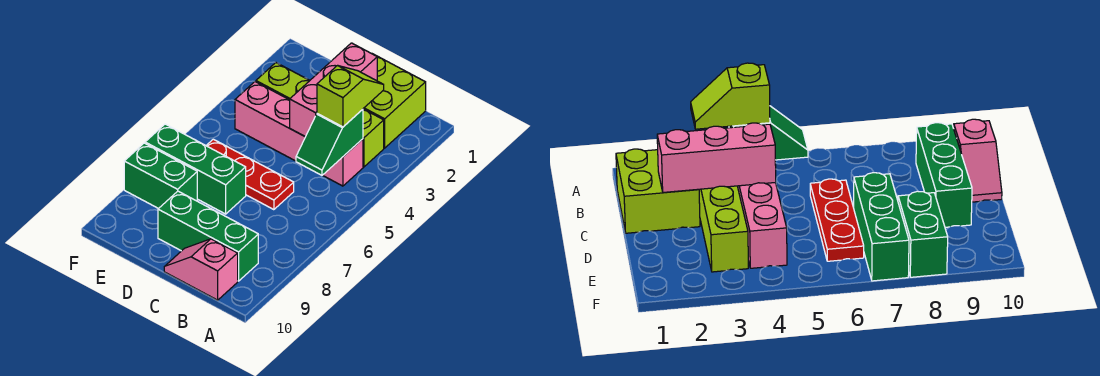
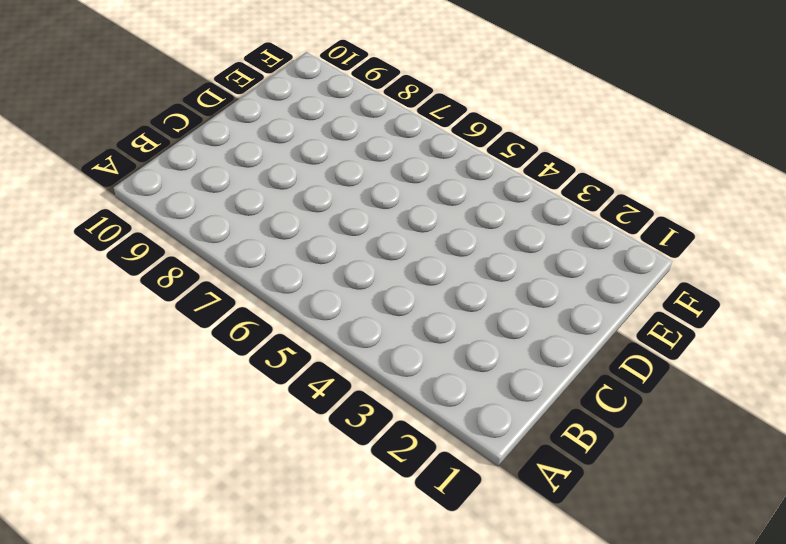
none -> lime 2x2 brick [363,54,426,148]
none -> lime 1x4 brick [256,63,384,167]

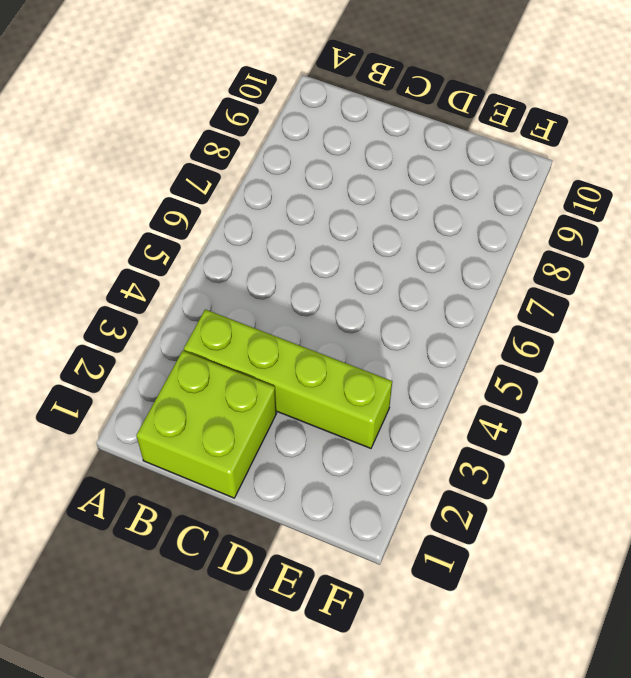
none -> pink 1x4 brick [235,82,363,186]
none -> green 1x3 brick [158,191,258,281]

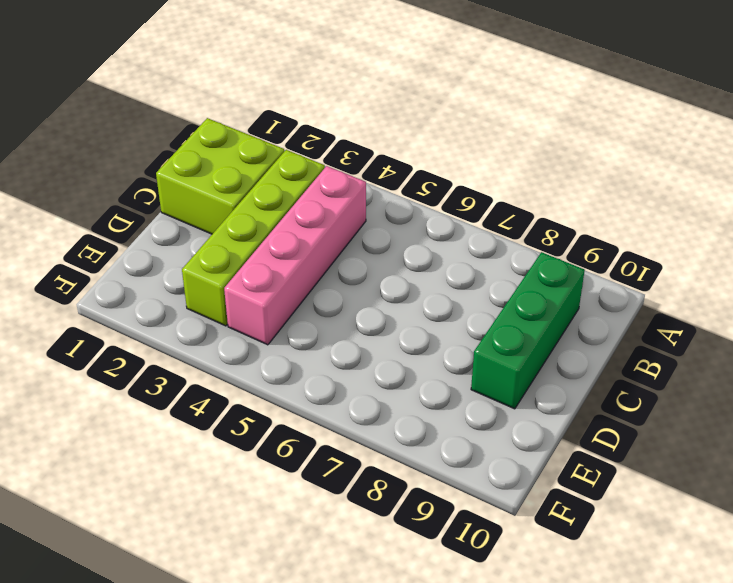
none -> pink 1x2 slope [164,239,238,300]
none -> red 1x3 plate [206,139,294,210]

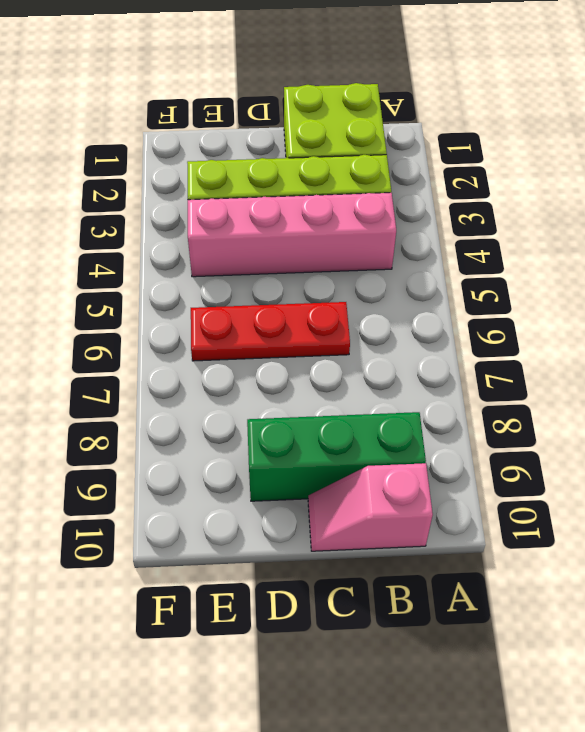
none -> green 1x3 brick [145,124,246,214]
none -> green 1x2 brick [124,143,197,209]

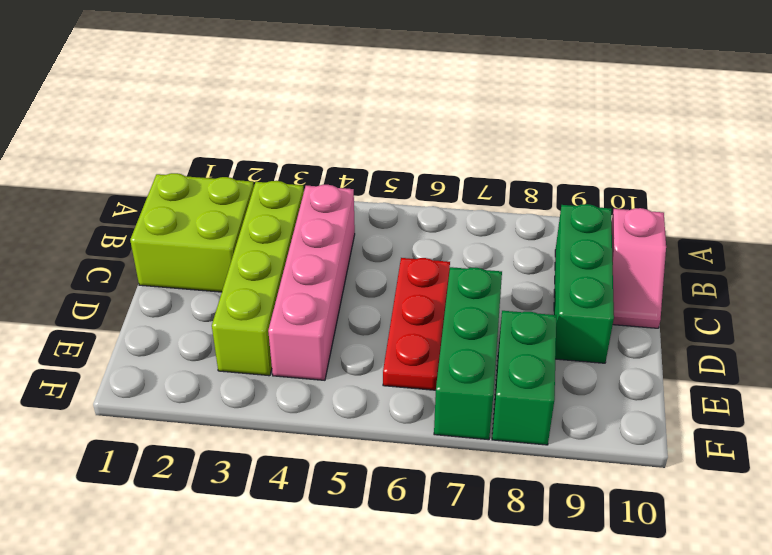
none -> green 1x2 slope [296,109,363,175]
none -> pink 1x3 brick [290,43,377,137]

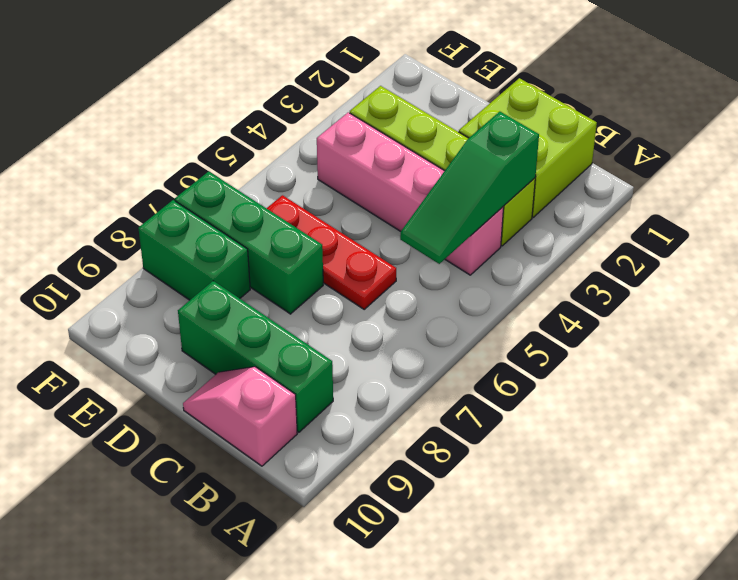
green 1x3 slope [400,112,539,264] -> green 1x2 slope [296,109,363,175]
none -> pink 1x3 brick [290,43,377,137]
none -> lime 1x2 slope [317,65,384,127]

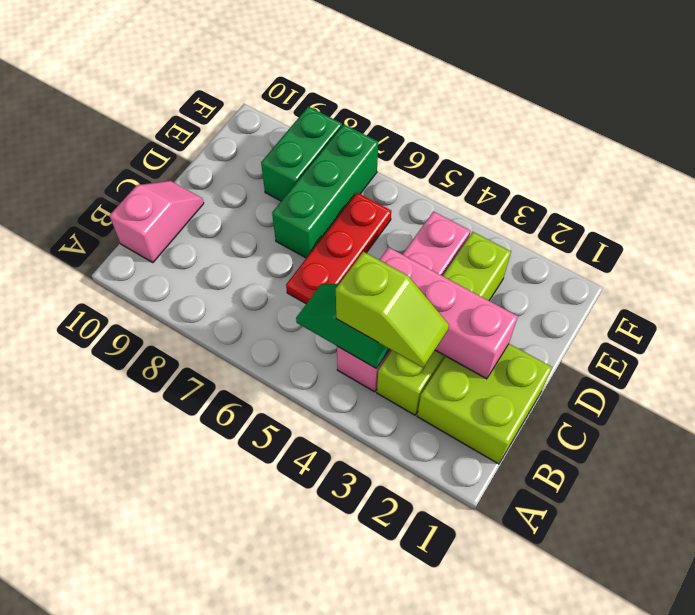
none -> green 1x3 brick [158,191,258,281]

